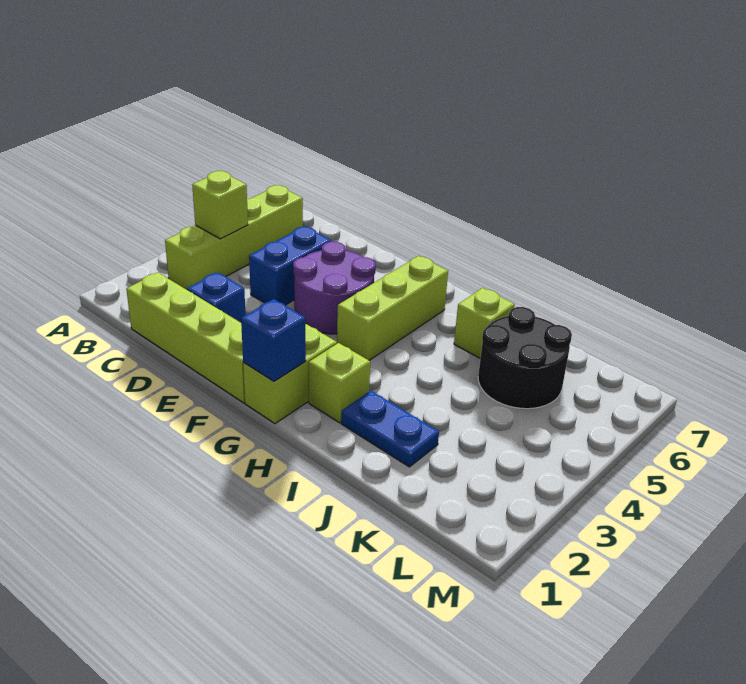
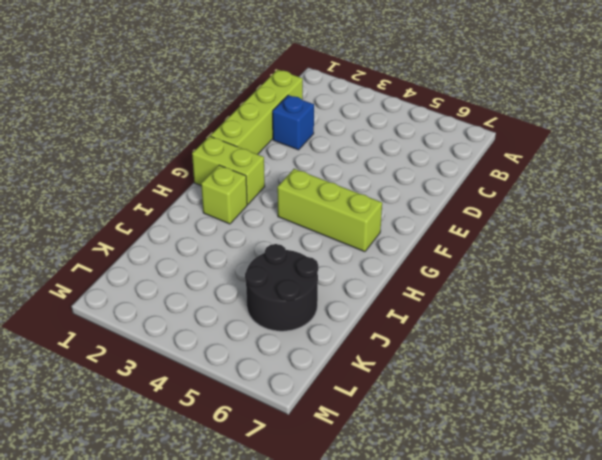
none -> lime 1x4 brick [165,185,303,290]
none -> blue 1x2 brick [249,226,331,305]
none -> purple 2x2 round brick [293,242,376,334]

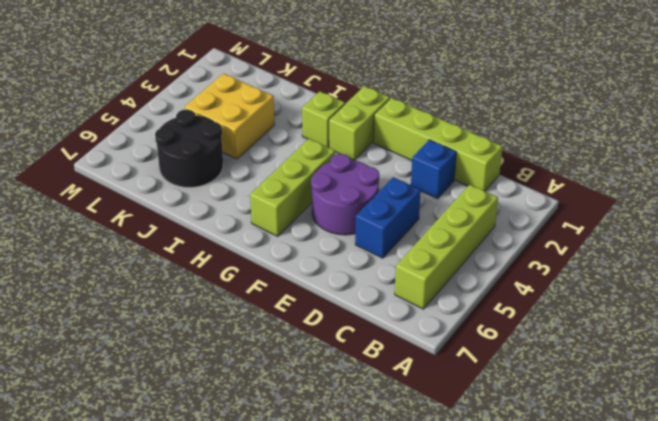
yellow 2x2 brick [185,73,274,159] -> none
none -> blue 1x2 plate [341,391,439,467]
none -> lime 1x1 brick [454,288,515,358]
none -> lime 1x1 brick [192,171,248,239]

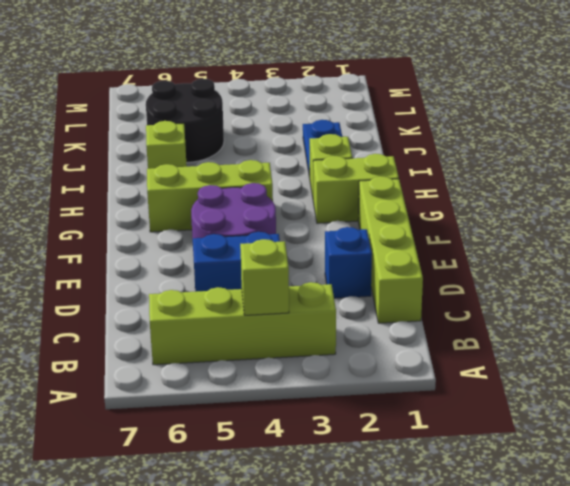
none -> blue 1x1 brick [241,299,306,381]

